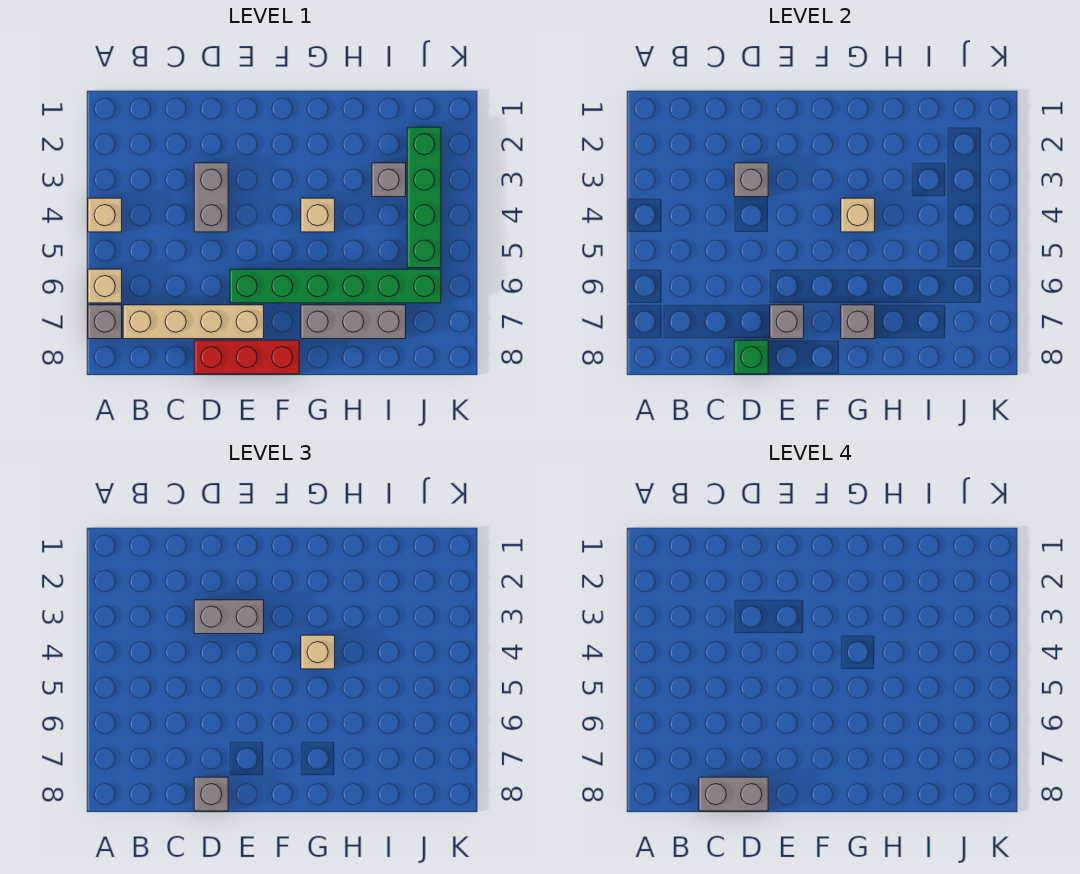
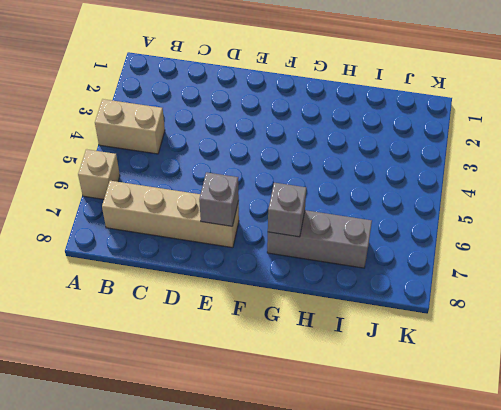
tan 1x2 brick [95,99,165,154] -> tan 1x1 brick [88,198,122,232]
none -> grey 1x1 brick [88,305,122,339]
none -> grey 1x2 brick [194,163,228,232]
none -> red 1x3 brick [194,340,299,374]

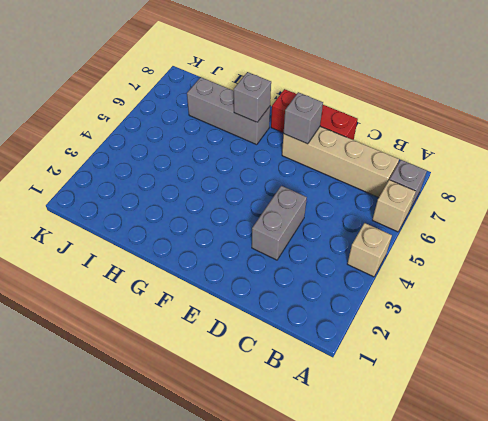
none -> green 1x6 brick [230,269,441,303]
none -> tan 1x1 brick [301,198,335,232]
none -> grey 1x1 brick [372,163,406,197]

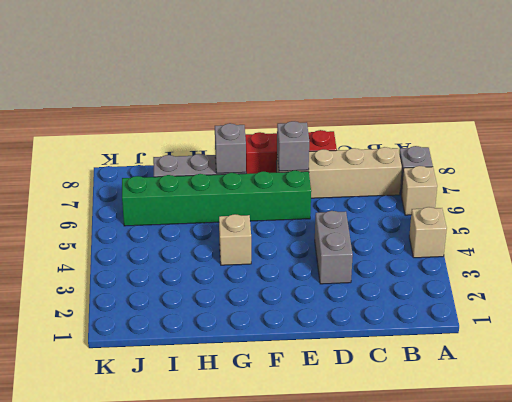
none -> grey 1x1 brick [372,163,406,197]
none -> green 1x4 brick [407,127,441,268]
none -> grey 1x1 brick [734,163,768,197]

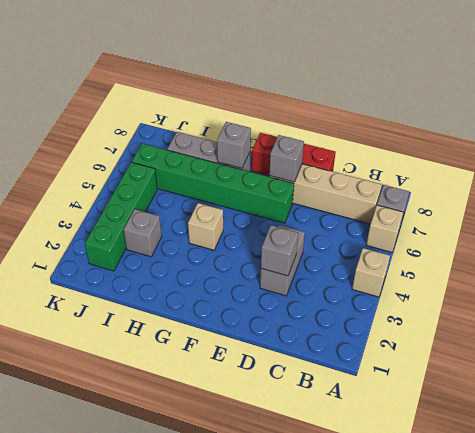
none -> green 1x1 brick [734,340,768,374]
none -> tan 1x1 brick [841,198,875,232]
none -> grey 1x2 brick [194,600,264,634]

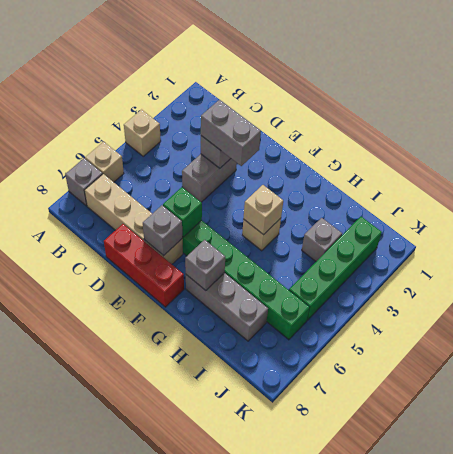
green 1x1 brick [163,187,202,237] -> green 1x1 brick moved to [734,340,768,374]
none -> grey 1x1 brick [194,777,228,811]
none -> tan 1x1 brick [301,635,335,669]
none -> grey 1x2 brick [699,777,768,811]

